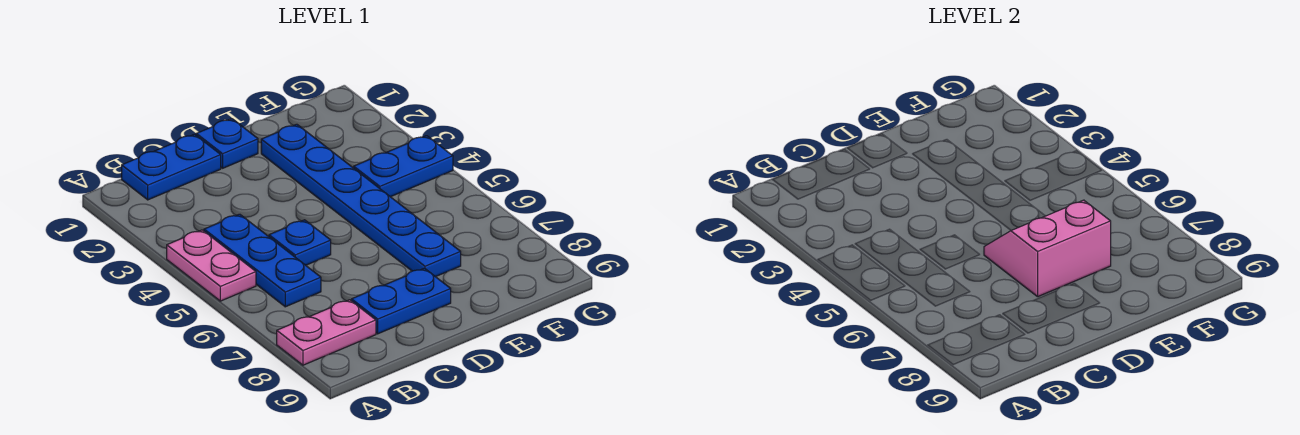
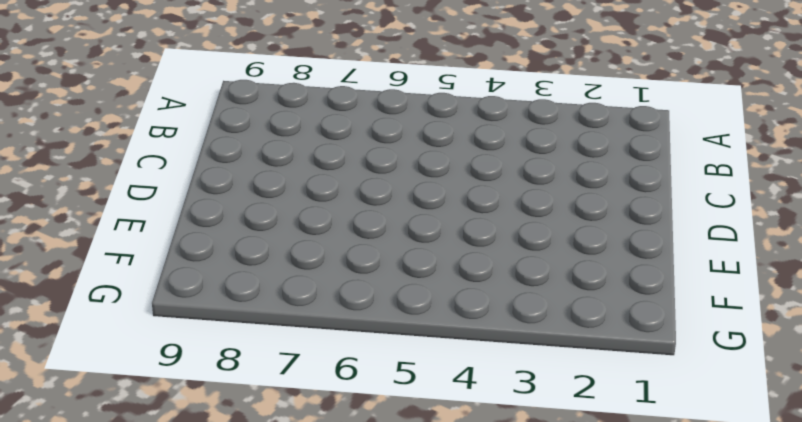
none -> pink 1x2 plate [167,230,256,301]
none -> pink 1x2 plate [277,300,376,365]

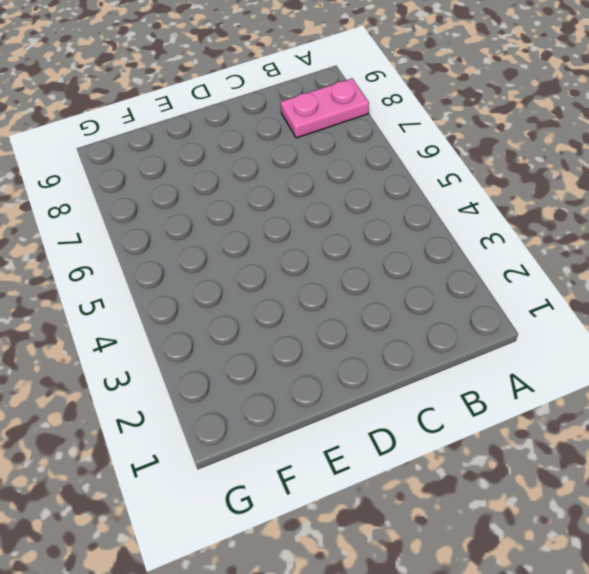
none -> pink 1x2 plate [167,230,256,301]
none -> blue 1x2 plate [122,134,221,200]

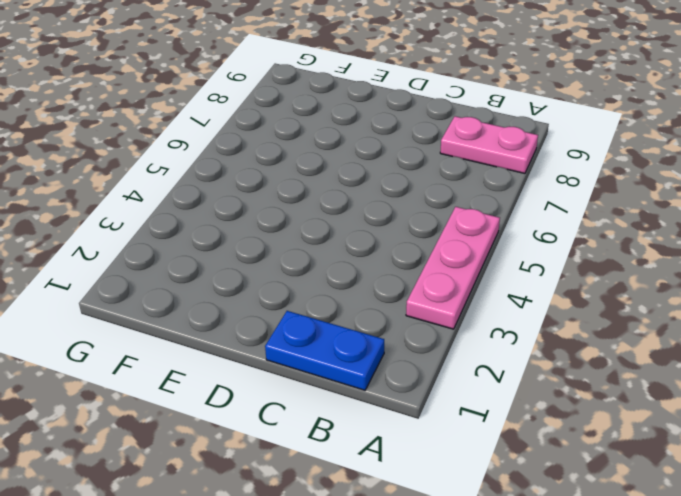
pink 1x3 plate [406,207,500,329] -> pink 1x2 plate [167,230,256,301]
none -> blue 1x3 plate [204,214,321,307]
none -> blue 1x1 plate [269,220,331,265]

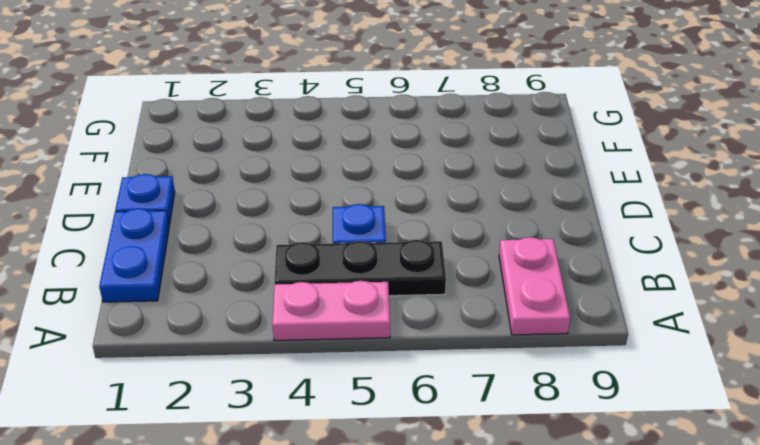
black 1x3 plate [275,240,446,296] -> blue 1x3 plate [204,214,321,307]
none -> blue 1x2 plate [352,268,451,334]
none -> blue 1x6 plate [261,124,461,277]

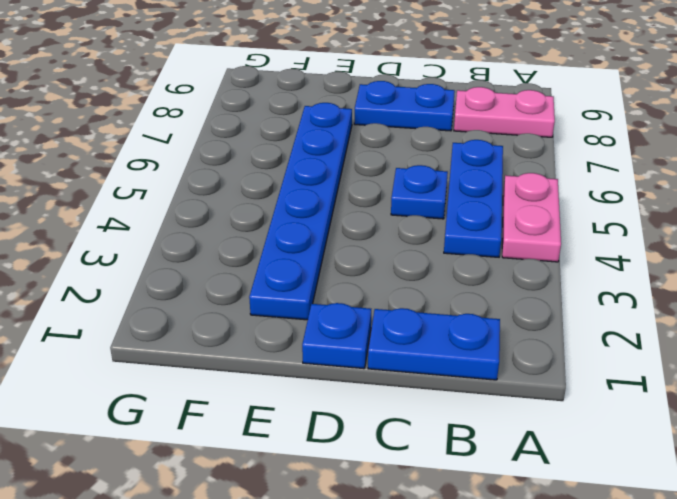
none -> blue 1x2 plate [354,136,453,197]
none -> pink 2x2 slope [984,200,1111,297]

